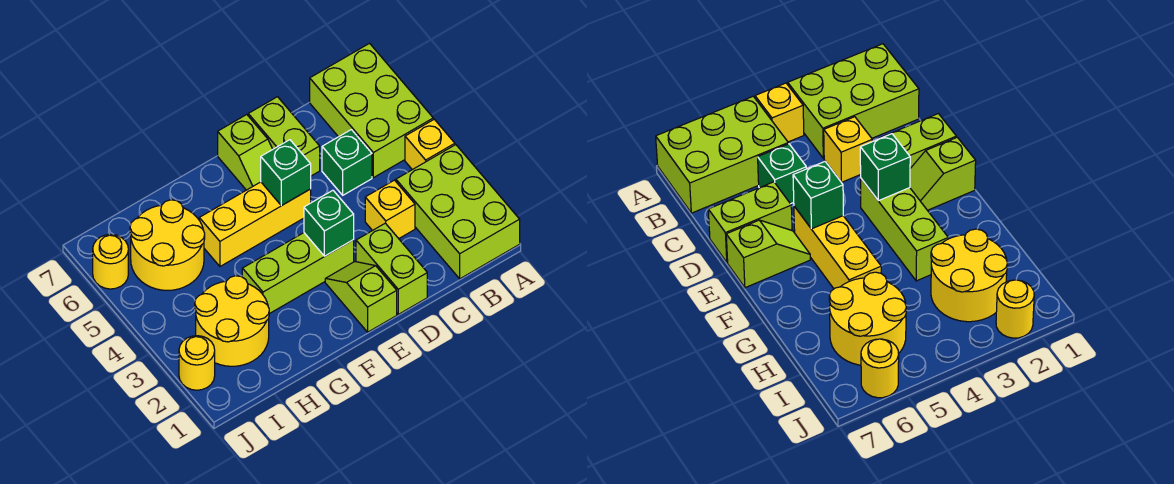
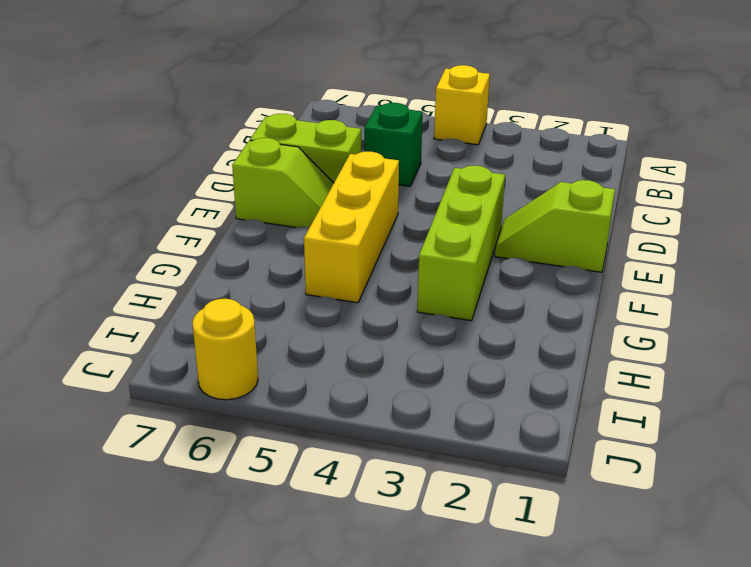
none -> lime 2x3 brick [396,145,520,279]
none -> lime 2x3 brick [310,43,433,178]
none -> yellow 1x1 brick [365,180,415,239]

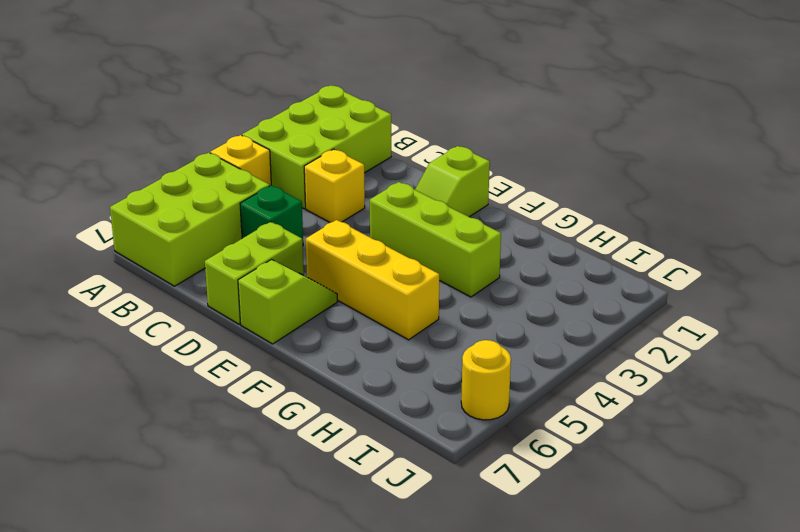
none -> lime 1x2 brick [356,223,427,314]
none -> yellow 2x2 round brick [195,276,269,366]
none -> yellow 2x2 round brick [130,200,205,290]

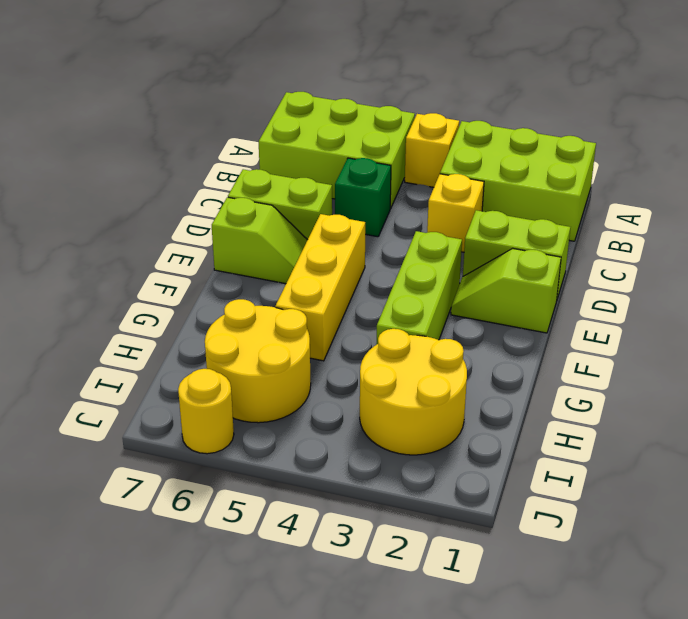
none -> yellow 1x1 round brick [179,336,215,390]
none -> green 1x1 brick [304,190,354,256]
none -> green 1x1 brick [261,140,311,206]

